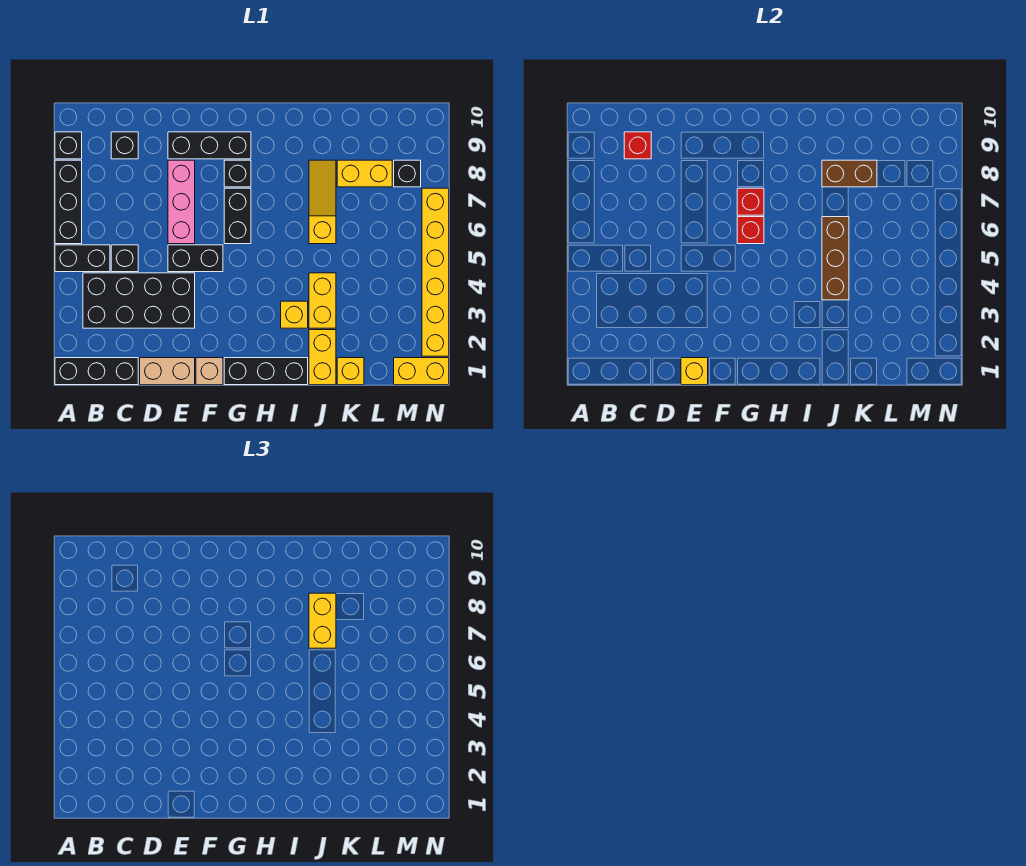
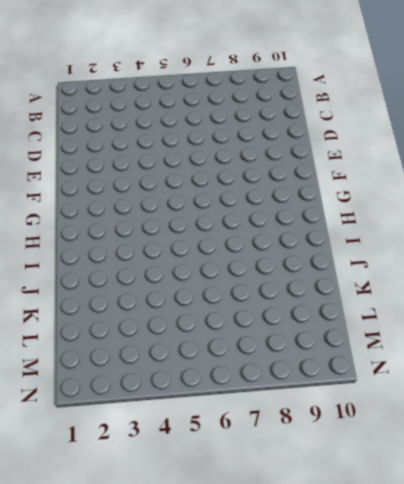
none -> black 1x3 brick [55,358,138,385]
none -> black 1x2 brick [55,245,110,272]
none -> black 1x3 brick [55,160,82,244]
none -> black 1x1 brick [55,132,82,159]

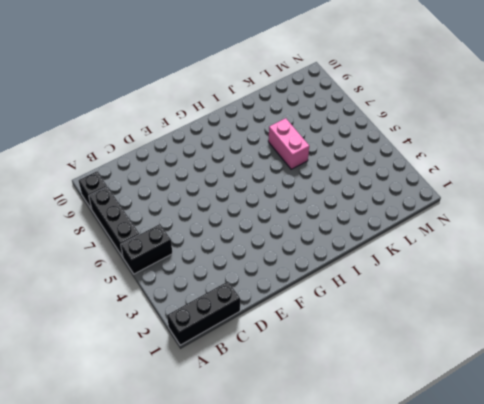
pink 1x2 brick [268,118,309,169] -> yellow 1x3 slope [309,160,336,244]
none -> black 2x4 brick [83,273,195,328]
none -> black 1x1 brick [111,245,138,272]
none -> black 1x1 brick [111,132,138,159]
none -> tan 1x2 brick [140,358,195,385]

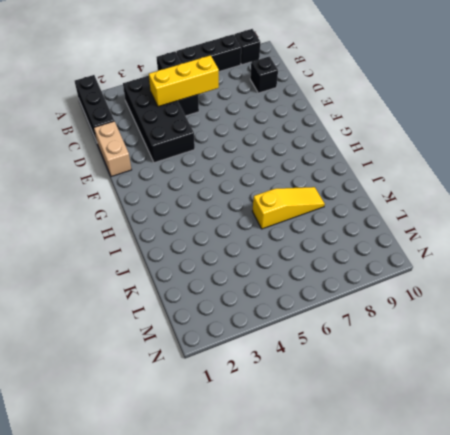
yellow 1x3 brick [149,55,219,107] -> none
none -> black 1x2 brick [168,245,223,272]
none -> pink 1x3 brick [168,160,195,244]
none -> black 1x3 brick [168,132,251,159]
none -> tan 1x1 brick [196,358,223,385]

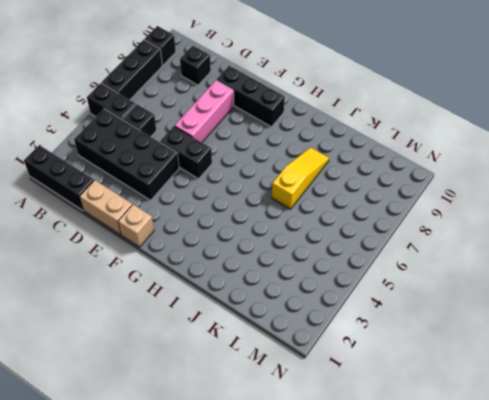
none -> black 1x3 brick [224,358,308,385]
none -> black 1x2 brick [224,188,251,244]
none -> black 1x1 brick [224,160,251,187]
none -> yellow 1x1 brick [281,301,308,328]

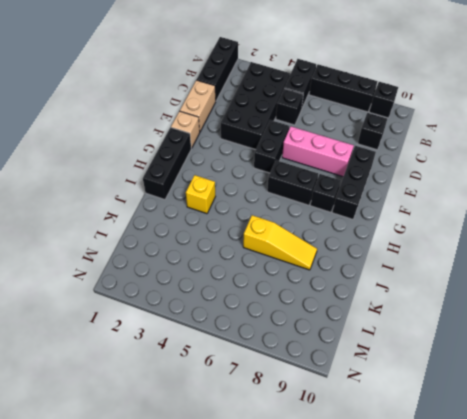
none -> yellow 1x2 brick [309,330,336,385]
none -> yellow 1x2 brick [309,273,336,328]
none -> yellow 1x1 brick [337,358,364,385]
none -> yellow 1x2 brick [337,160,392,187]

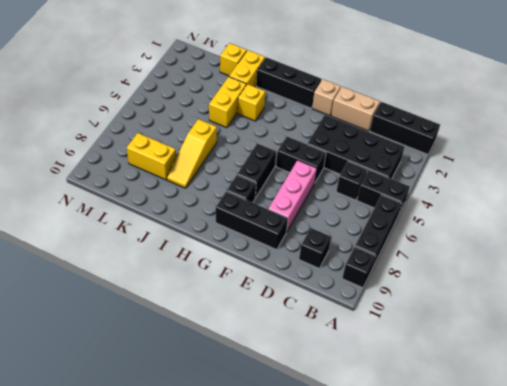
none -> yellow 1x2 brick [394,358,449,385]
none -> black 1x1 brick [394,160,421,187]
none -> yellow 1x6 brick [422,188,449,356]
none -> red 1x1 brick [624,132,651,159]

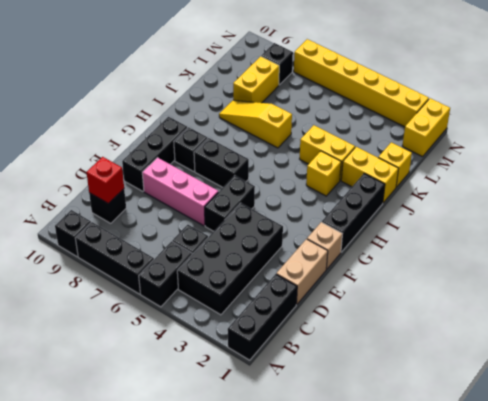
none -> yellow 1x1 brick [681,358,708,385]
none -> red 1x1 brick [737,217,764,244]
none -> red 1x1 brick [737,188,764,215]
none -> brown 1x3 brick [822,217,849,300]

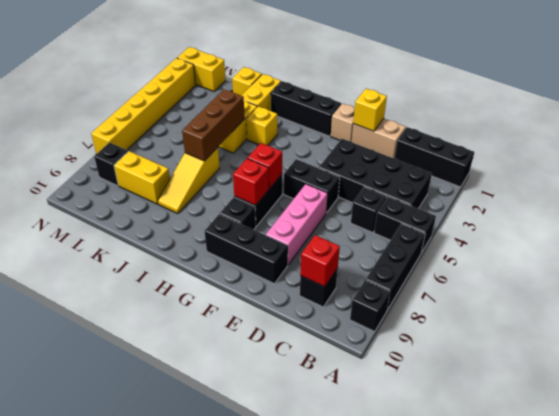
none -> brown 1x2 brick [822,160,877,187]
none -> yellow 1x2 brick [309,593,336,648]

